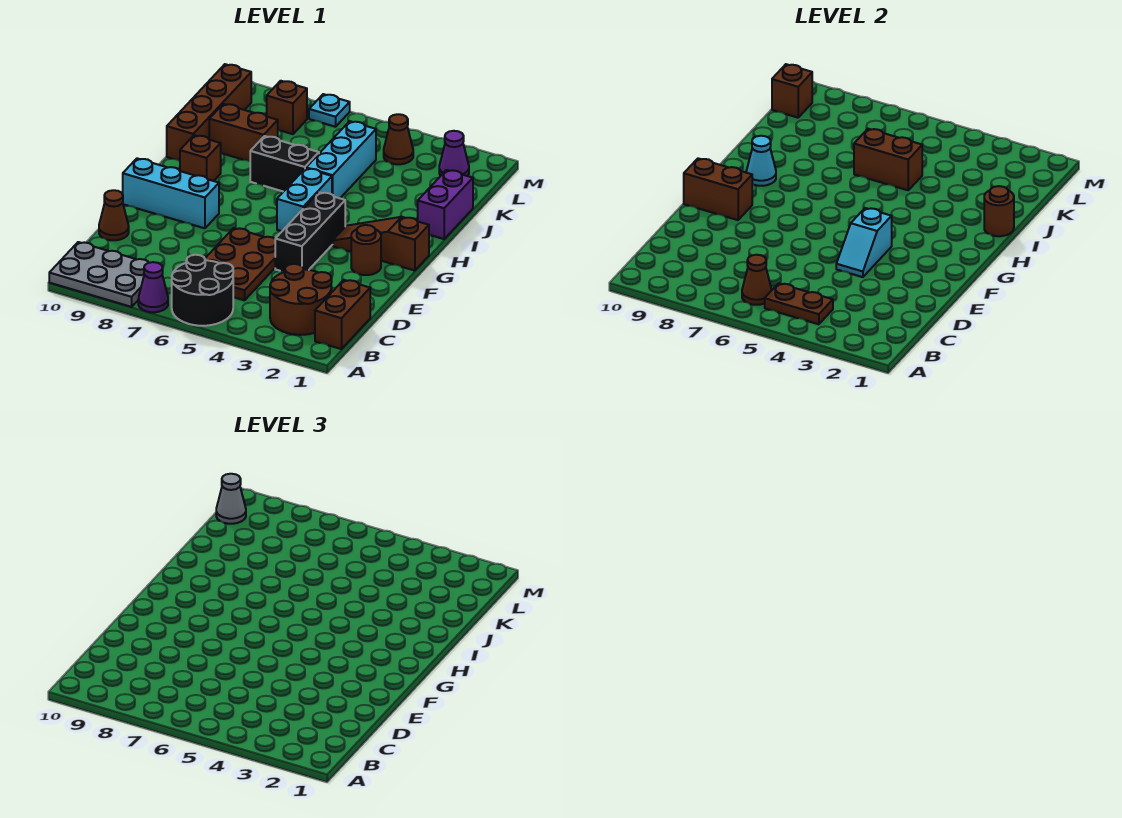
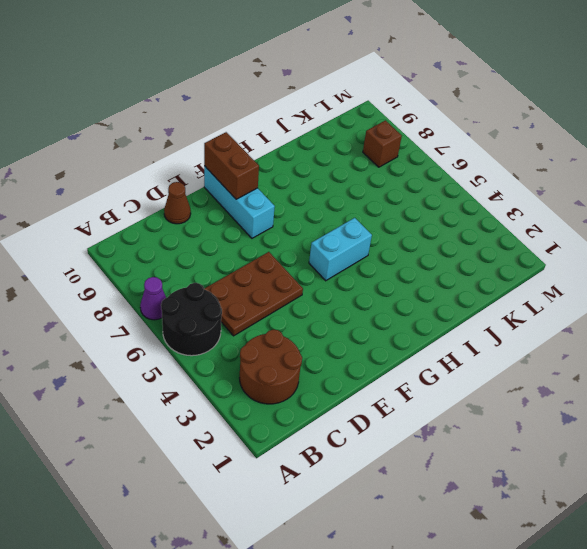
none -> grey 2x3 plate [49,242,149,307]
none -> brown 1x2 brick [315,280,370,349]
none -> black 1x3 brick [275,192,345,272]
none -> brown 1x1 round brick [351,225,381,275]

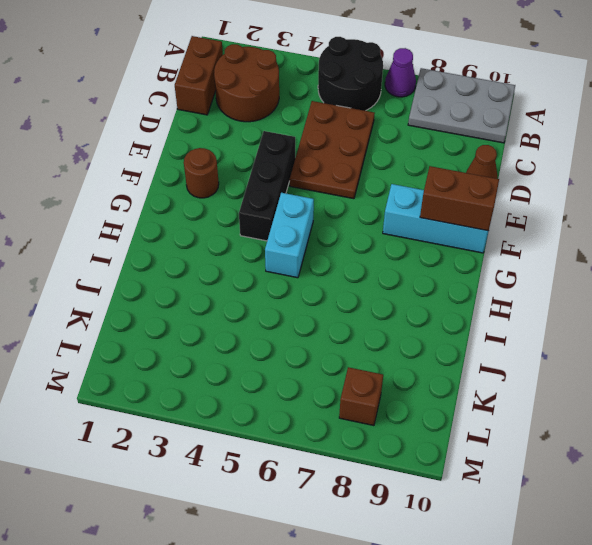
none -> brown 1x3 slope [333,217,429,271]
none -> brown 1x1 brick [180,135,221,181]
none -> purple 1x2 brick [418,170,473,239]
none -> cyan 1x3 brick [306,121,376,198]

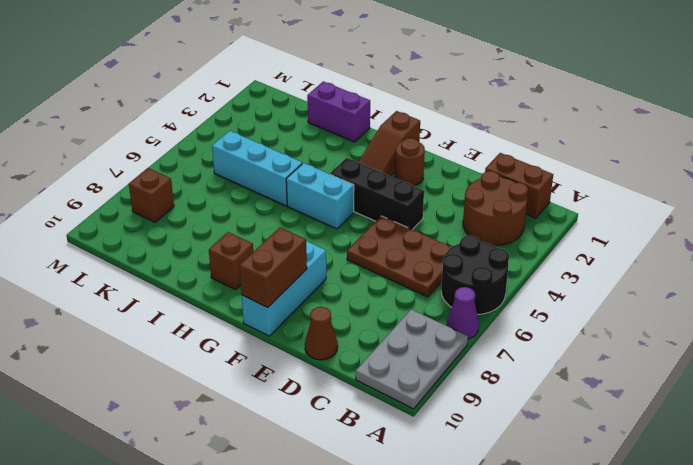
none -> black 1x2 brick [250,136,319,192]
none -> brown 1x4 brick [167,64,251,161]
none -> brown 1x2 brick [209,104,278,161]
none -> purple 1x1 cone [439,131,469,176]

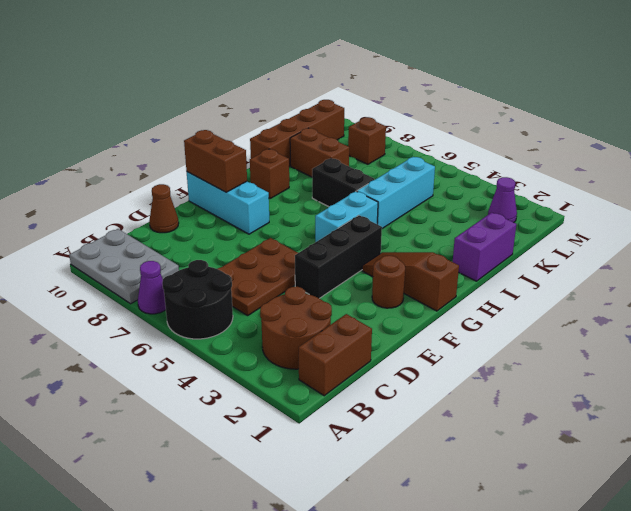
none -> brown 1x1 cone [384,114,413,164]
none -> cyan 1x1 plate [309,94,350,127]
none -> brown 1x2 plate [765,283,833,324]
none -> brown 1x1 cone [742,255,772,305]

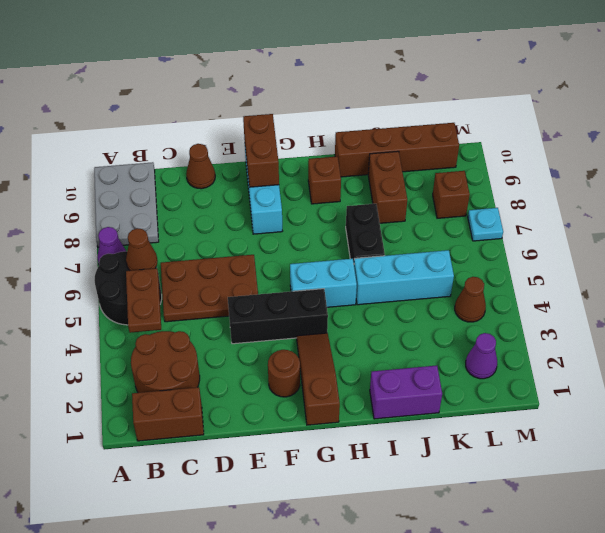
none -> cyan 1x2 slope [836,208,892,277]
none -> cyan 1x1 cone [746,136,776,186]
none -> brown 1x1 round brick [984,186,1014,236]
none -> brown 1x2 brick [854,129,922,190]

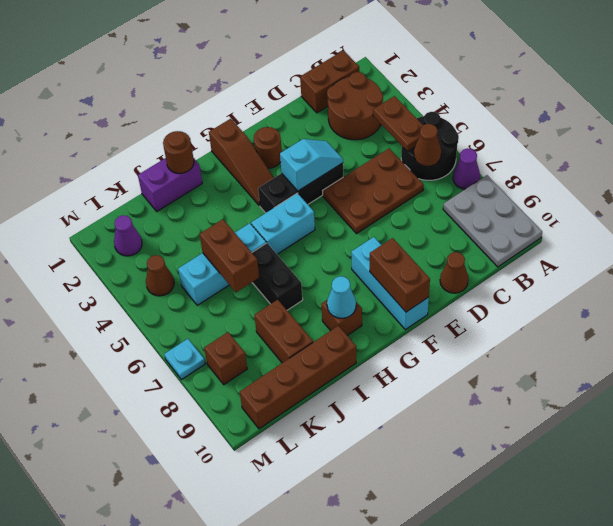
none -> brown 1x1 brick [772,64,812,118]
none -> grey 1x1 cone [216,474,246,524]

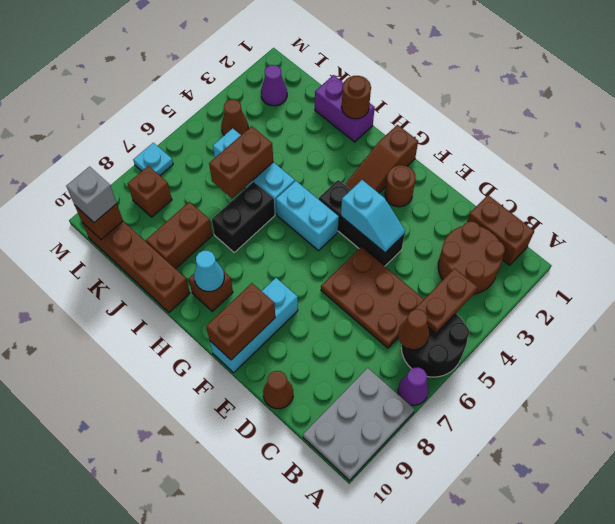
grey 1x1 brick [66,167,117,223] -> grey 1x1 cone [216,474,246,524]

